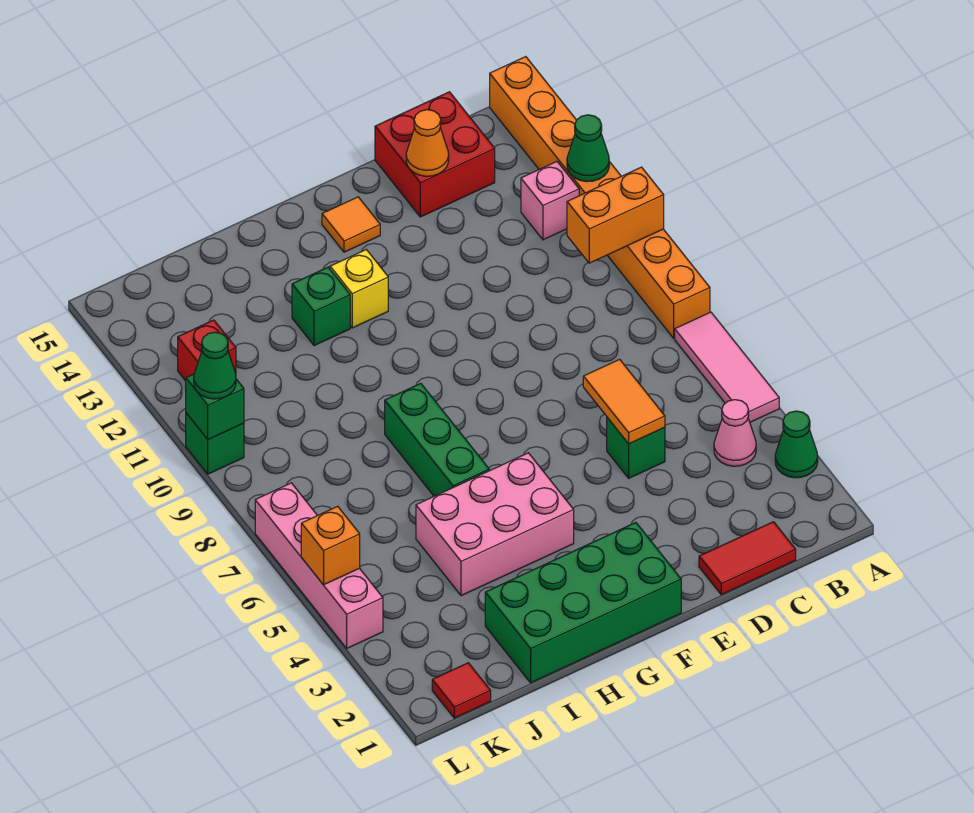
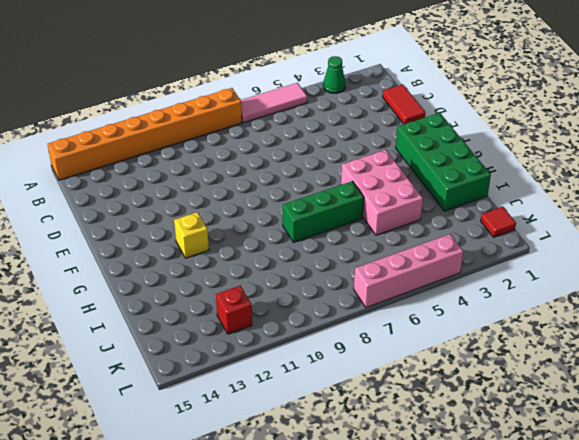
none -> pink 1x1 cone [714,400,756,466]
none -> pink 1x1 brick [521,162,579,240]
none -> red 2x2 brick [375,92,495,217]

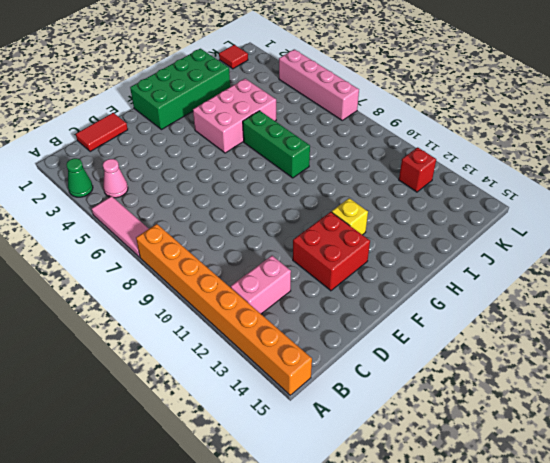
pink 1x2 brick [231,256,291,314] -> pink 1x1 brick [521,162,579,240]
red 2x2 brick [293,212,370,291] -> red 2x2 brick moved to [375,92,495,217]
none -> green 1x1 brick [607,418,665,478]
none -> orange 1x1 tile [322,197,380,252]
none -> green 1x1 brick [292,267,350,346]

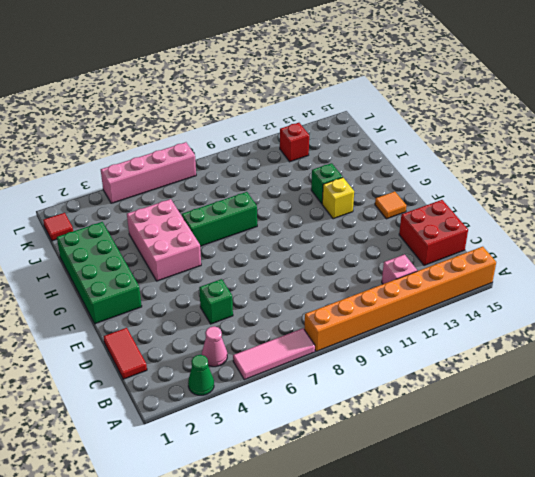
none -> green 1x1 brick [186,413,244,474]
none -> orange 1x2 brick [567,167,664,263]
none -> green 1x1 cone [567,115,609,182]

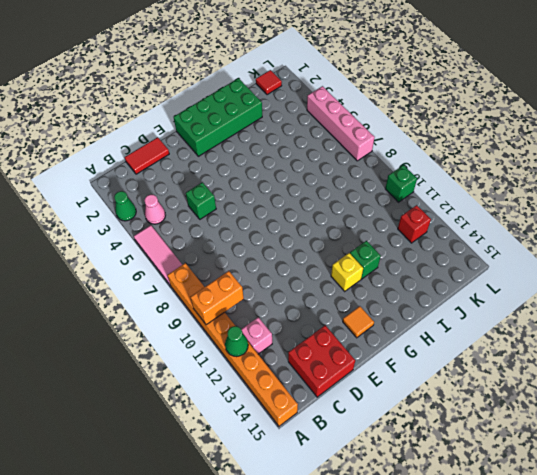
none -> pink 2x3 brick [416,453,574,596]
none -> green 1x3 brick [385,383,489,496]
none -> orange 1x2 tile [583,359,665,444]

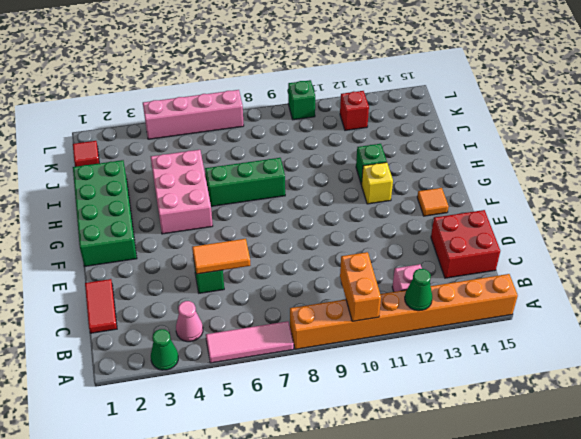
none -> orange 1x1 cone [406,110,449,176]
none -> orange 1x1 brick [301,506,360,585]
none -> green 1x1 brick [186,374,244,440]

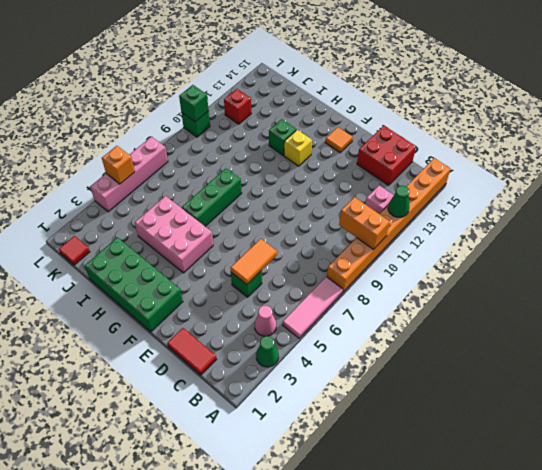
none -> orange 1x1 cone [406,110,449,176]
none -> green 1x1 cone [194,332,236,399]

